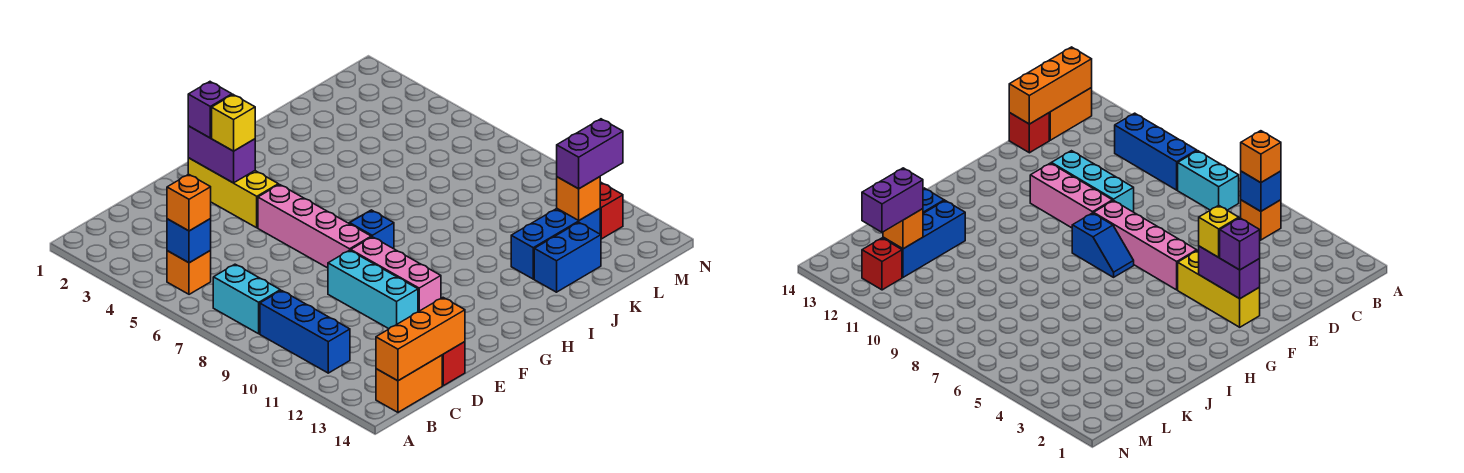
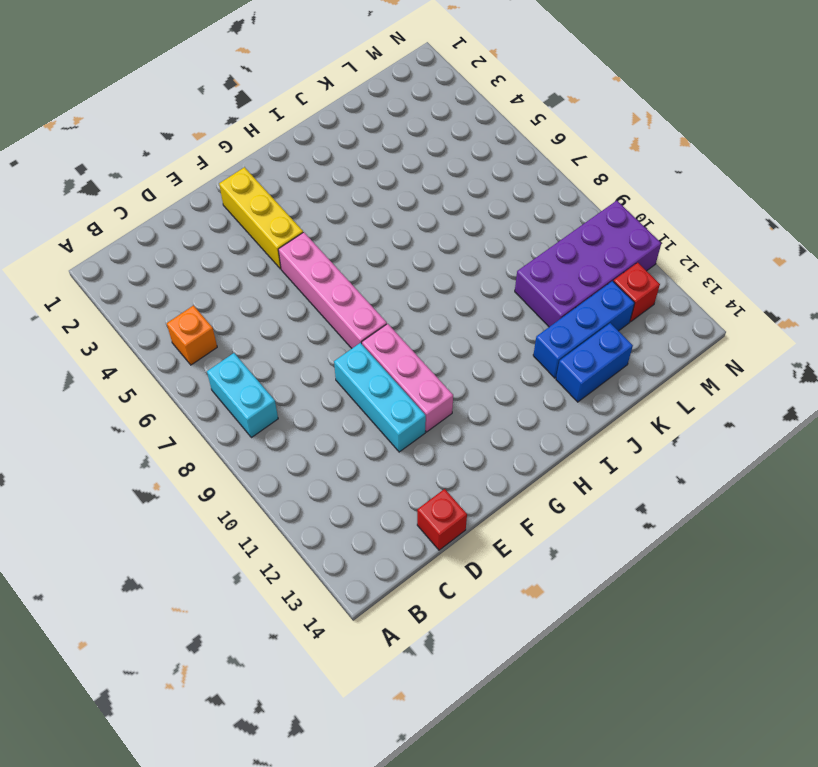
purple 2x4 brick [515,201,661,327] -> none
none -> blue 1x3 brick [260,291,350,373]
none -> orange 1x2 brick [376,355,442,412]
none -> blue 1x2 slope [349,210,394,249]

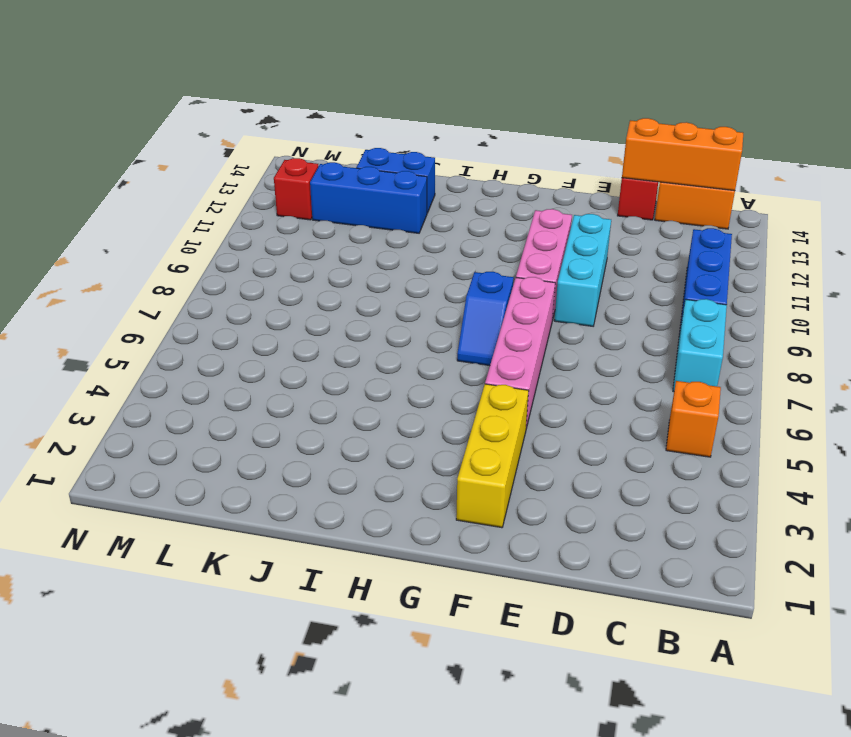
none -> blue 1x1 brick [167,219,211,263]
none -> purple 1x2 brick [188,126,255,183]
none -> orange 1x1 brick [557,177,600,220]

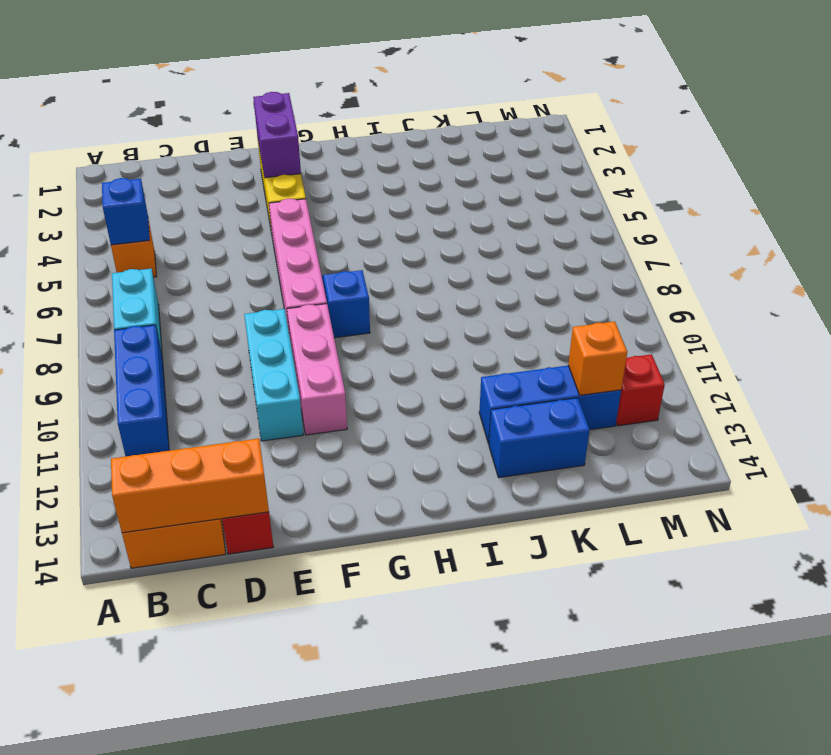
none -> orange 1x1 brick [167,174,211,231]
none -> purple 1x1 brick [188,82,232,138]
none -> yellow 1x1 brick [212,95,255,151]

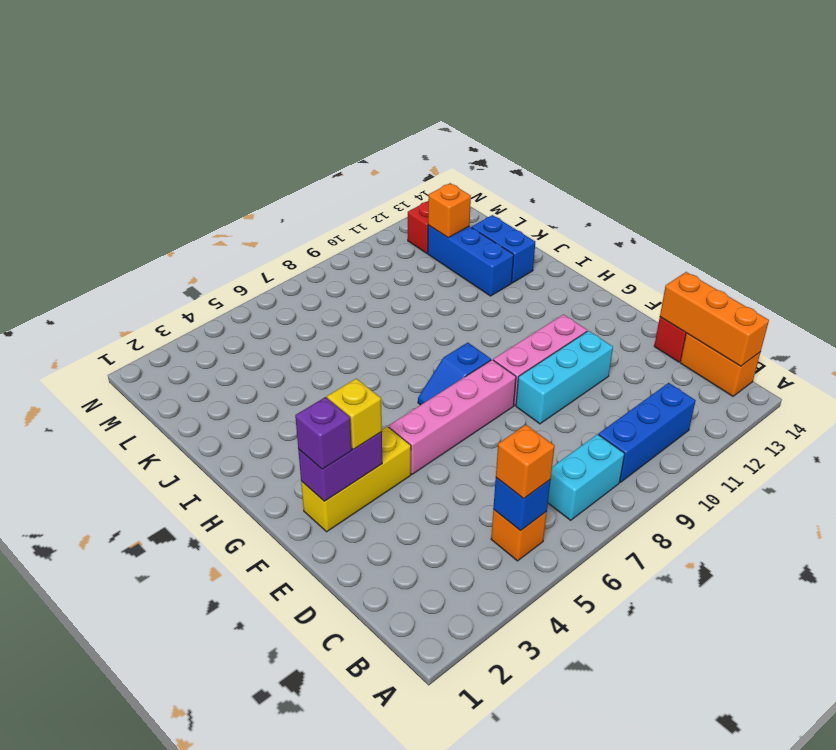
none -> purple 1x2 brick [557,119,623,189]

